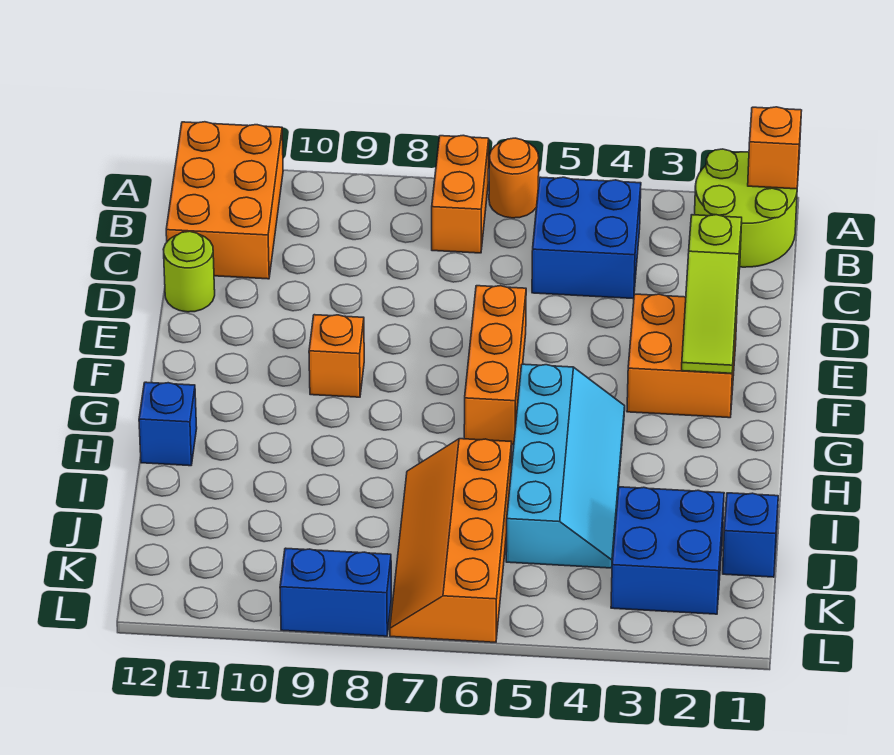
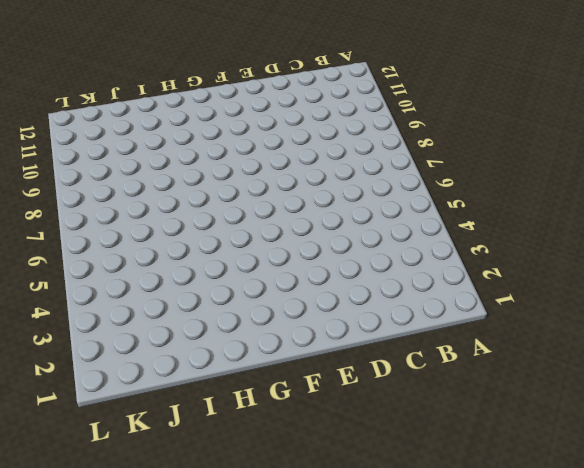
none -> lime 2x2 round brick [695,149,797,267]
none -> orange 1x1 round brick [489,138,539,218]
none -> orange 1x2 brick [432,135,489,253]

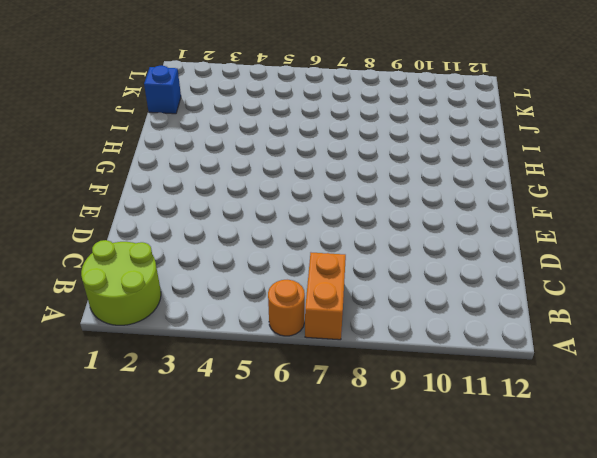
none -> orange 2x3 brick [166,122,283,279]
none -> blue 2x2 brick [532,177,641,299]
none -> lime 1x1 round brick [163,231,215,312]

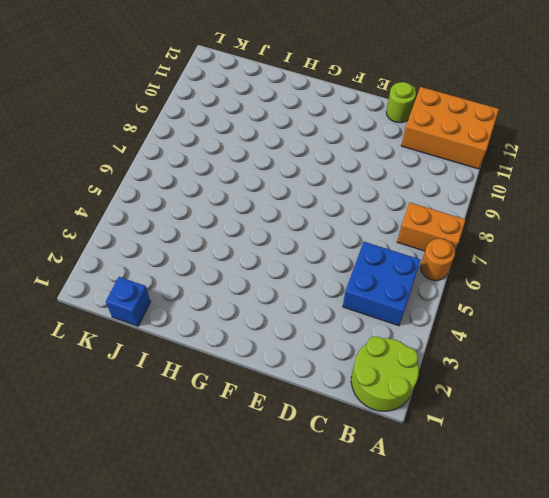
none -> orange 2x2 brick [627,294,737,418]
none -> orange 1x3 brick [464,286,526,444]
none -> orange 1x1 brick [309,315,364,397]

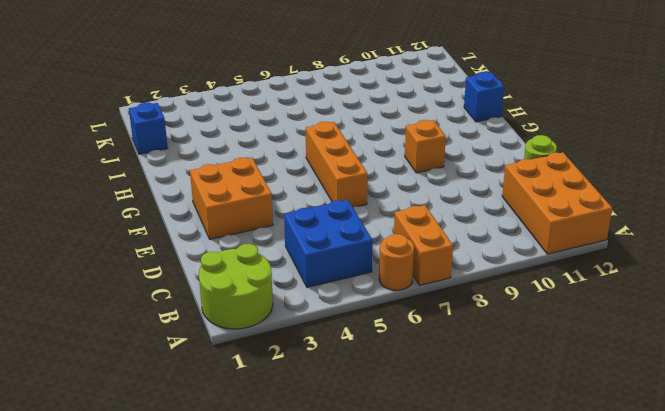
none -> cyan 2x4 slope [506,364,625,568]
none -> orange 2x4 slope [390,439,512,642]
none -> blue 2x2 brick [611,487,724,614]

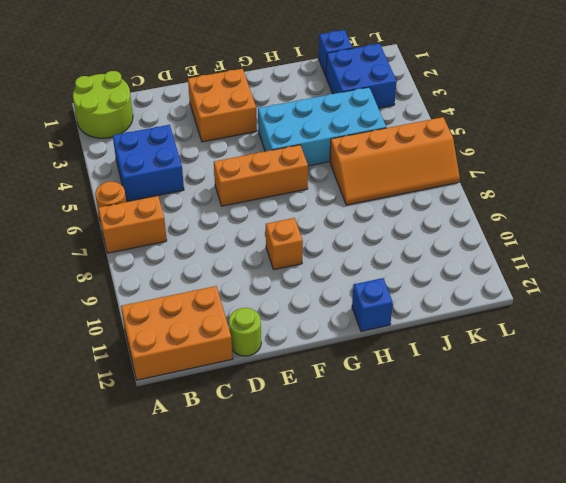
cyan 2x4 brick [258,87,386,166] -> cyan 2x4 slope [506,364,625,568]
none -> blue 1x2 brick [280,548,391,636]
none -> orange 1x1 brick [748,107,802,189]
none -> lime 1x3 slope [682,215,742,373]

